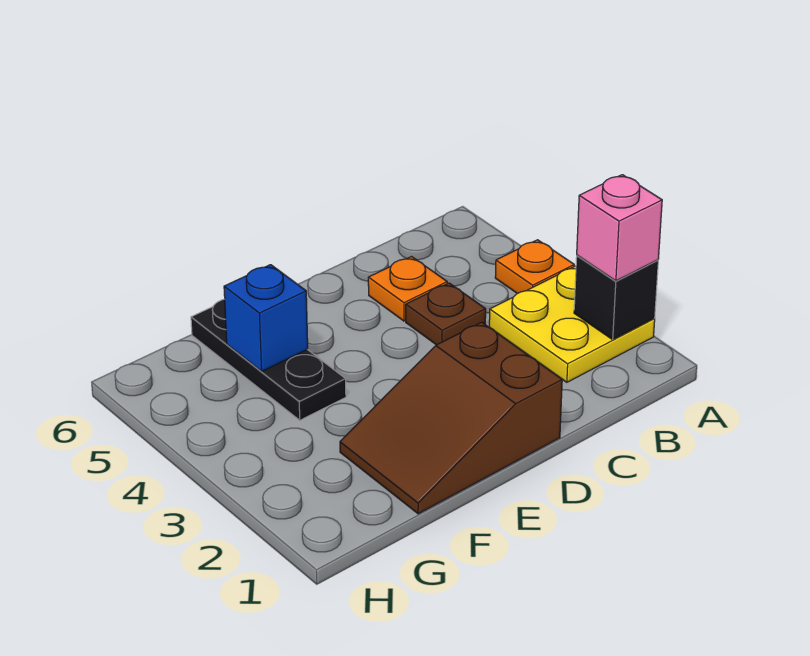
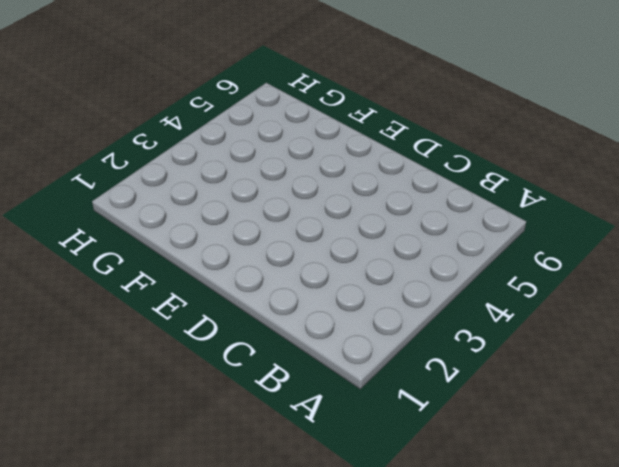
none -> yellow 2x2 plate [489,266,655,382]
none -> orange 1x1 plate [495,240,574,294]

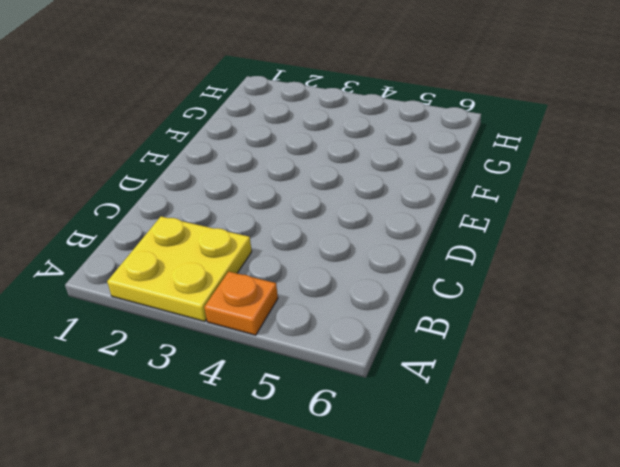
none -> brown 1x1 plate [406,283,486,345]
none -> orange 1x1 plate [368,257,447,321]

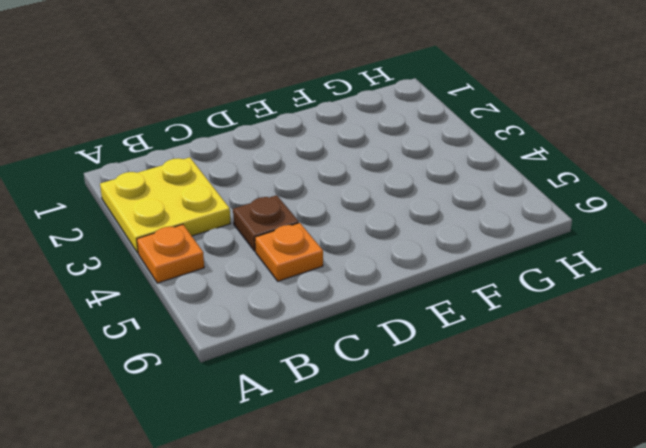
none -> brown 2x3 slope [340,322,562,514]
none -> black 1x3 plate [191,299,346,420]

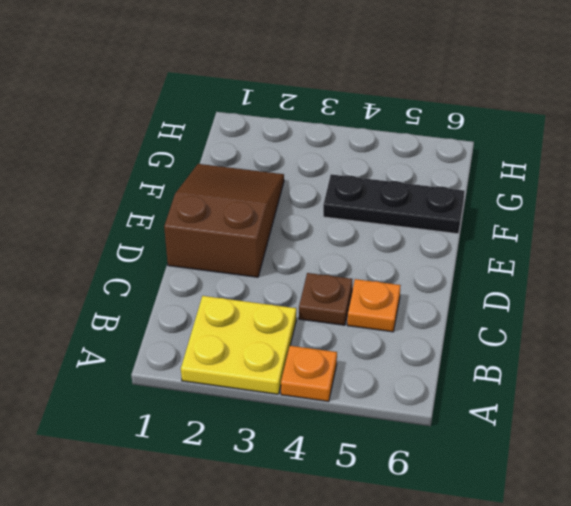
none -> black 1x1 brick [574,255,658,340]
none -> blue 1x1 brick [224,265,308,371]

